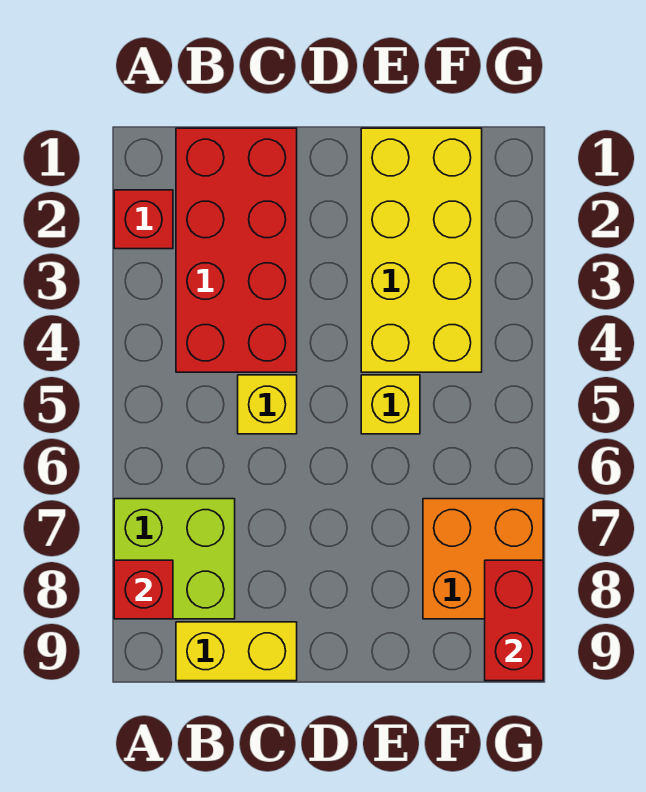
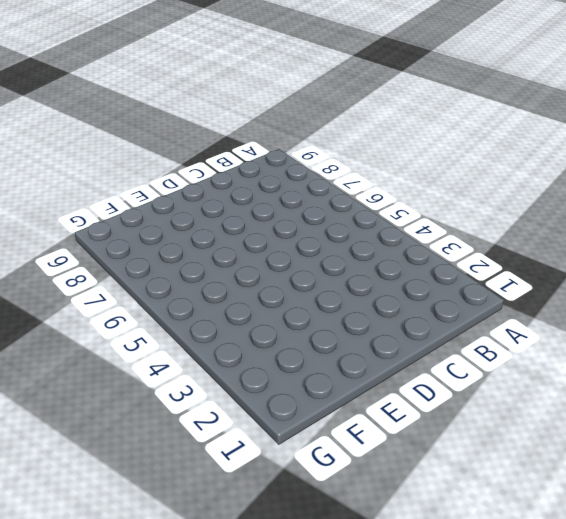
none -> red 1x1 brick [114,190,173,249]
none -> lime 2x2 brick [114,499,235,619]

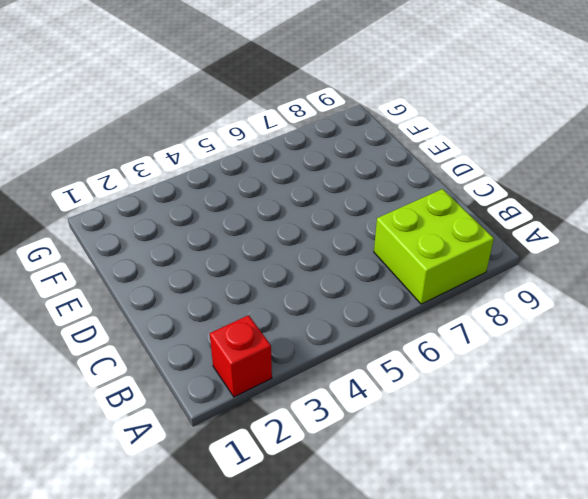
none -> red 2x4 brick [176,128,297,372]
none -> yellow 1x2 brick [176,622,297,681]

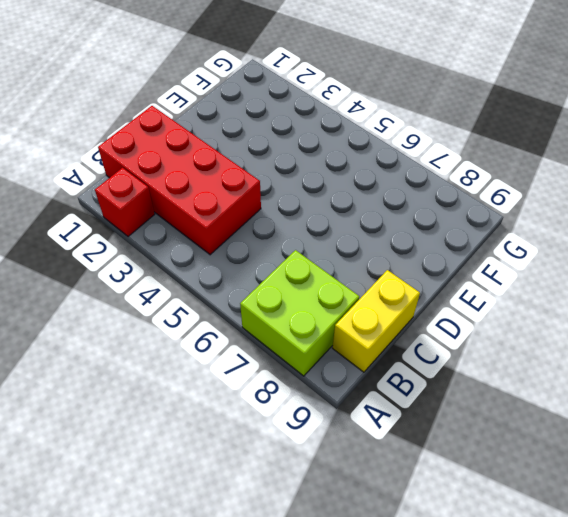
none -> yellow 1x1 brick [238,375,297,434]
none -> yellow 2x4 brick [361,128,482,372]

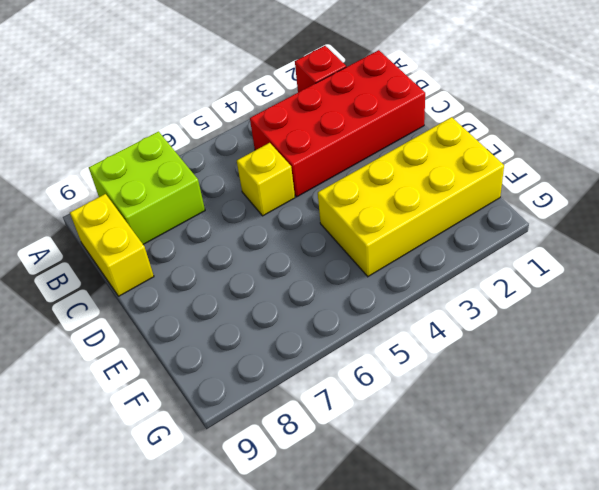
none -> yellow 1x1 brick [361,375,420,434]
none -> orange 2x2 brick [423,499,543,619]

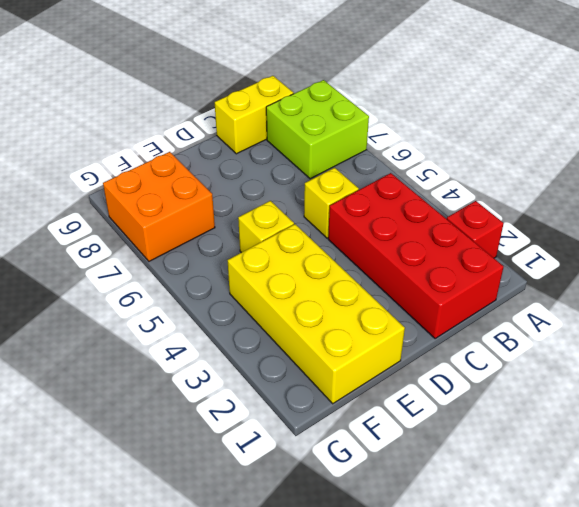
none -> red 1x1 brick [114,560,173,619]
none -> red 1x2 brick [485,560,543,681]

